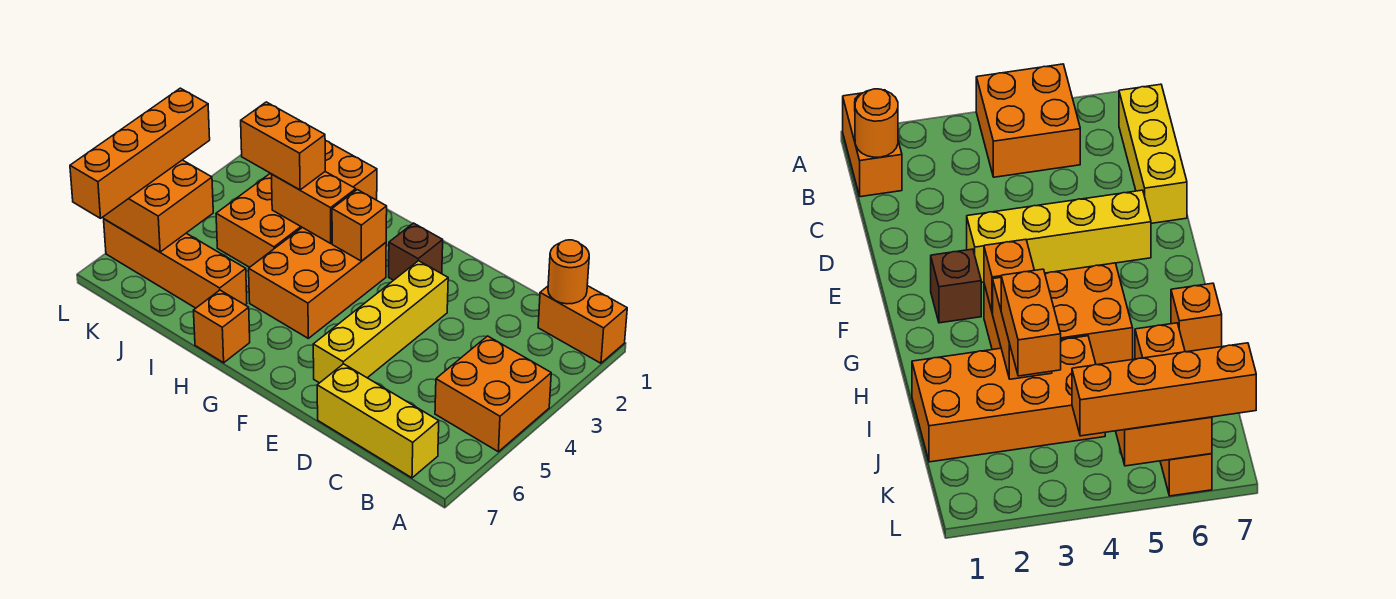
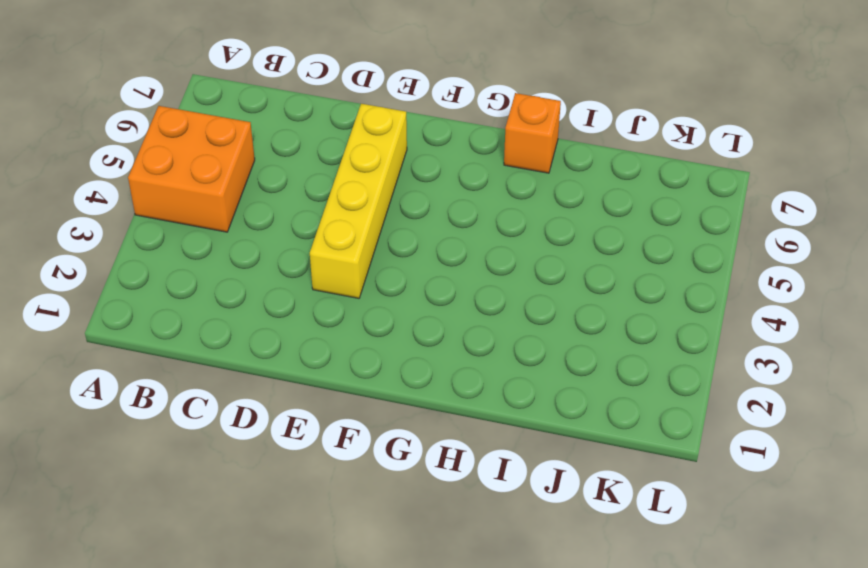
none -> orange 1x2 brick [538,286,627,363]
none -> yellow 1x3 brick [317,364,439,478]
none -> brown 1x1 brick [389,223,443,280]

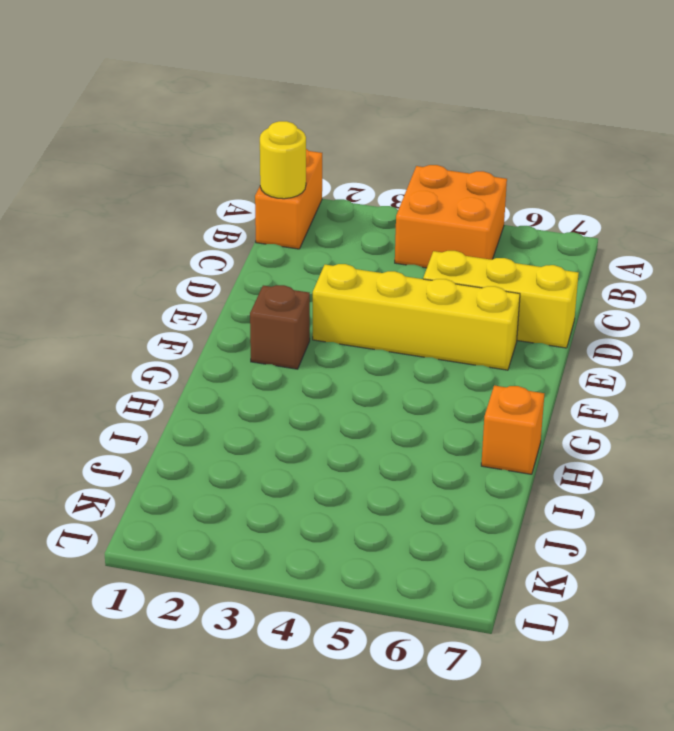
yellow 1x1 round brick [260,121,306,199] -> orange 1x1 round brick [548,240,589,304]
yellow 1x3 brick [423,251,579,348] -> yellow 1x3 brick turned to [317,364,439,478]
none -> orange 2x3 brick [249,228,386,338]
none -> orange 2x4 brick [216,141,377,267]
none -> orange 1x4 brick [104,219,247,308]

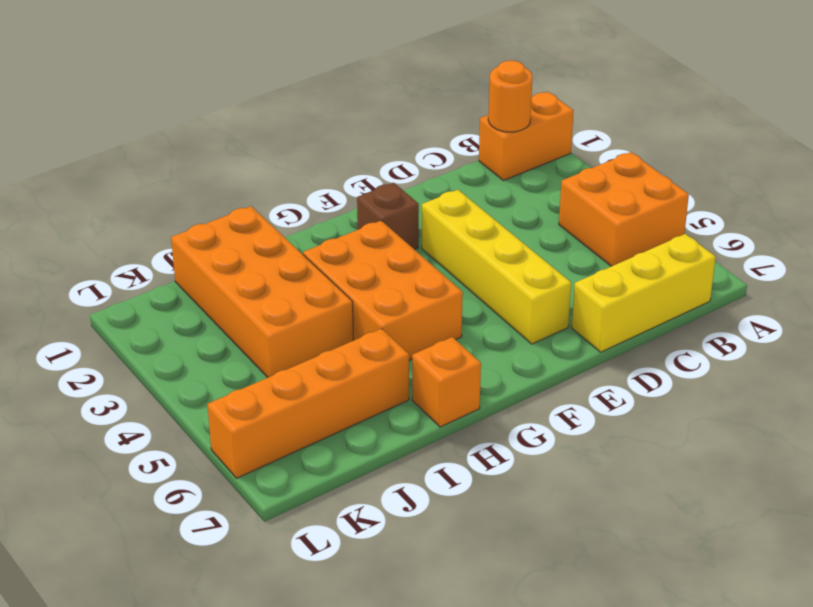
none -> orange 1x1 brick [332,190,387,261]
none -> orange 1x2 brick [272,172,356,243]
none -> orange 2x2 brick [103,160,213,252]

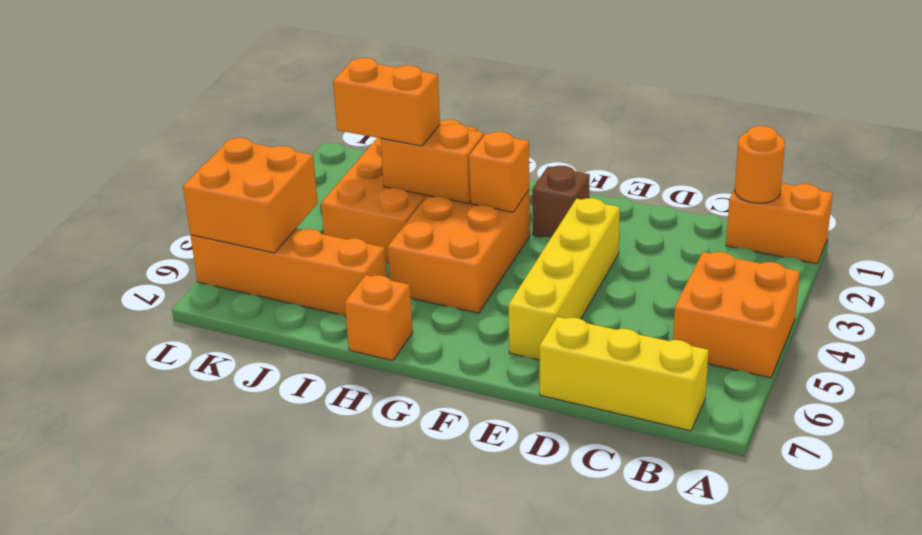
none -> orange 1x4 brick [70,88,210,218]

